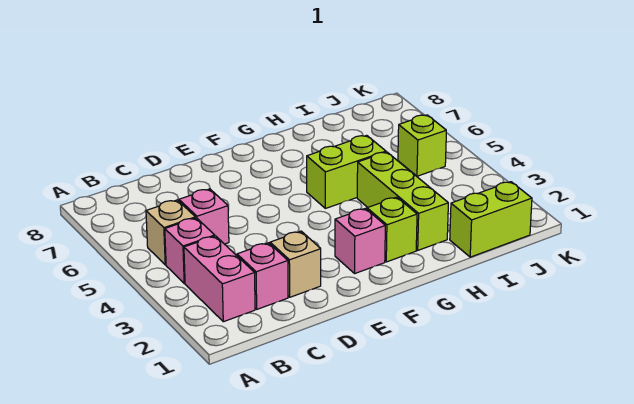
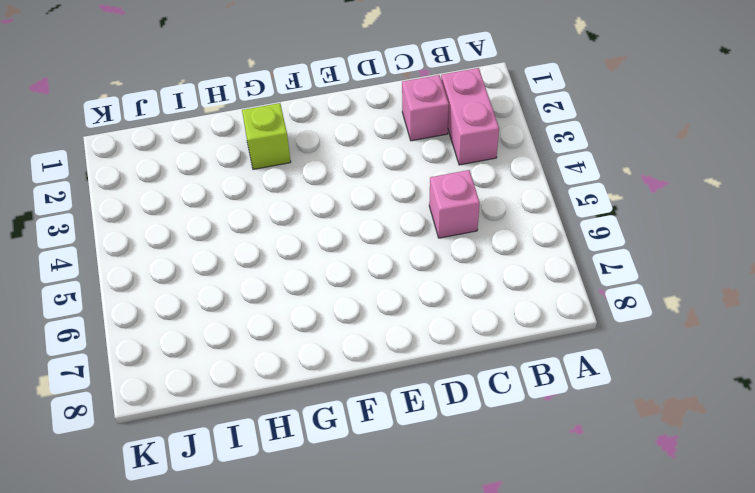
none -> pink 1x1 brick [165,218,215,283]
none -> tan 1x1 brick [146,200,195,265]
none -> tan 1x1 brick [270,231,321,297]

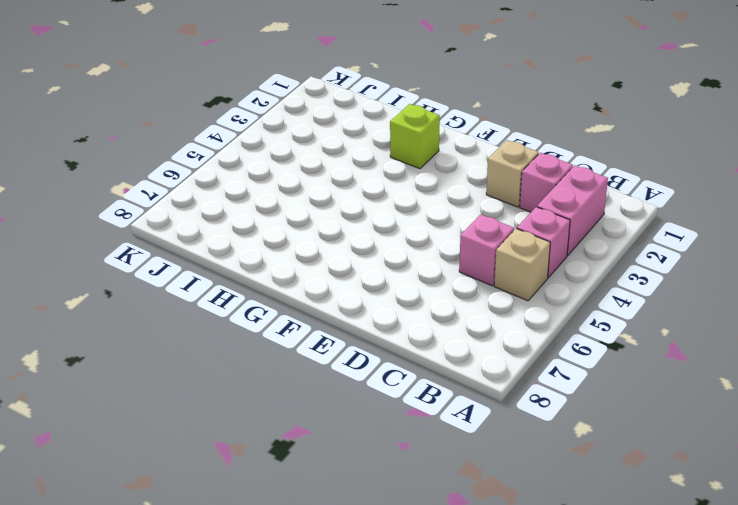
none -> pink 1x1 brick [335,208,385,273]
none -> lime 1x2 brick [307,135,386,208]
none -> lime 1x3 brick [357,152,448,250]

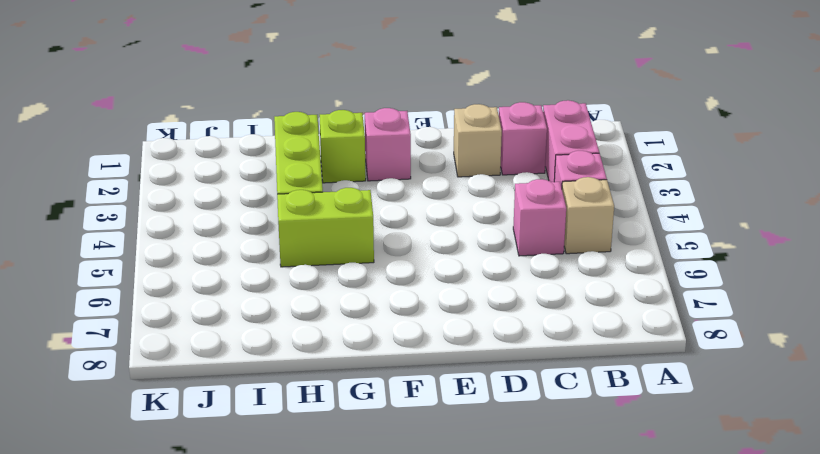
none -> lime 1x2 brick [450,182,532,257]
none -> lime 1x1 brick [398,115,446,176]

